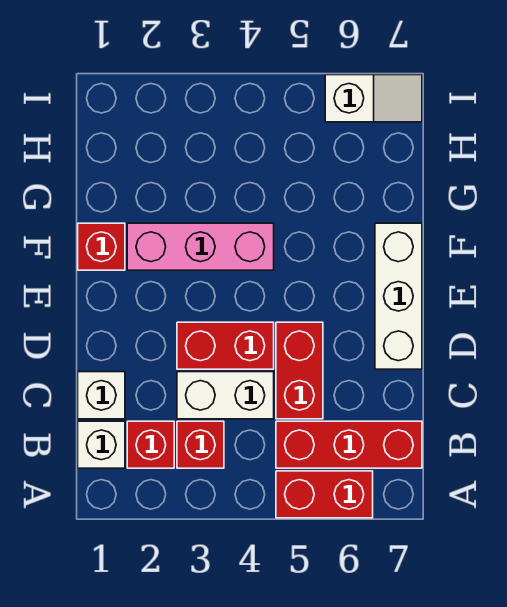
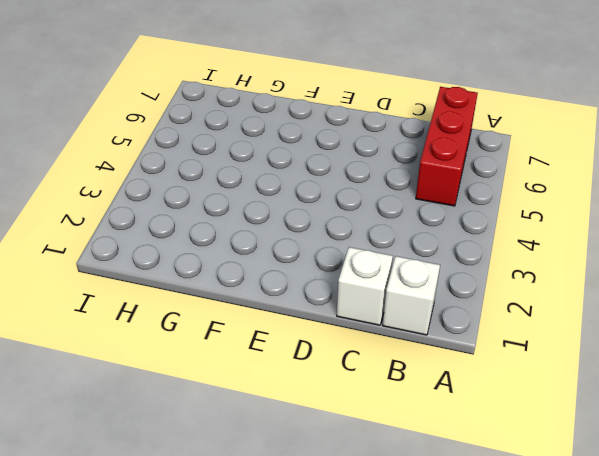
none -> red 1x2 brick [276,471,373,518]
none -> red 1x1 brick [127,421,174,468]
none -> red 1x1 brick [177,421,224,468]

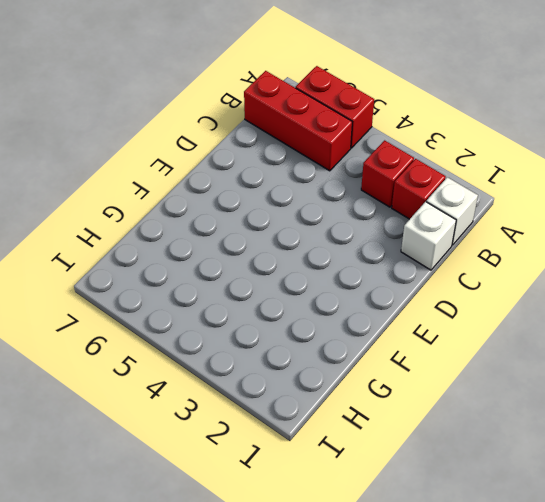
none -> white 1x2 brick [177,372,274,419]
none -> red 1x2 brick [276,322,323,419]
none -> red 1x2 brick [177,322,274,369]

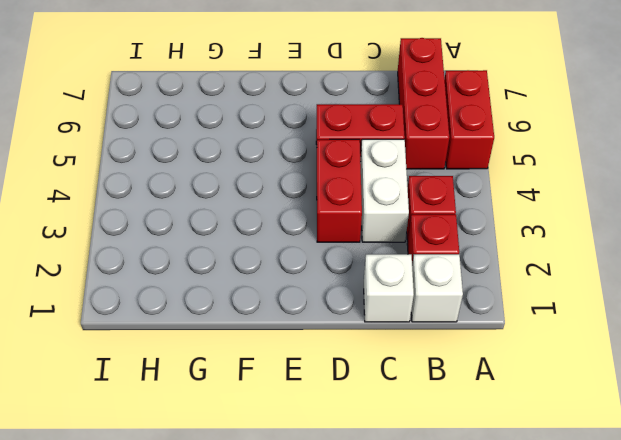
none -> white 1x3 brick [375,223,422,369]
none -> red 1x1 brick [78,223,125,270]
none -> pink 1x3 brick [127,223,274,270]

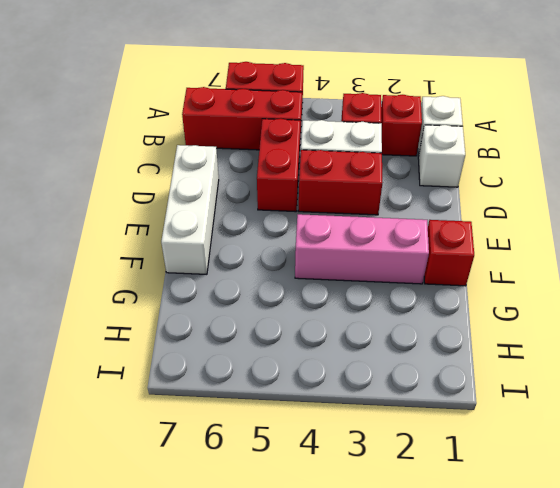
none -> white 1x2 slope [325,75,422,122]

